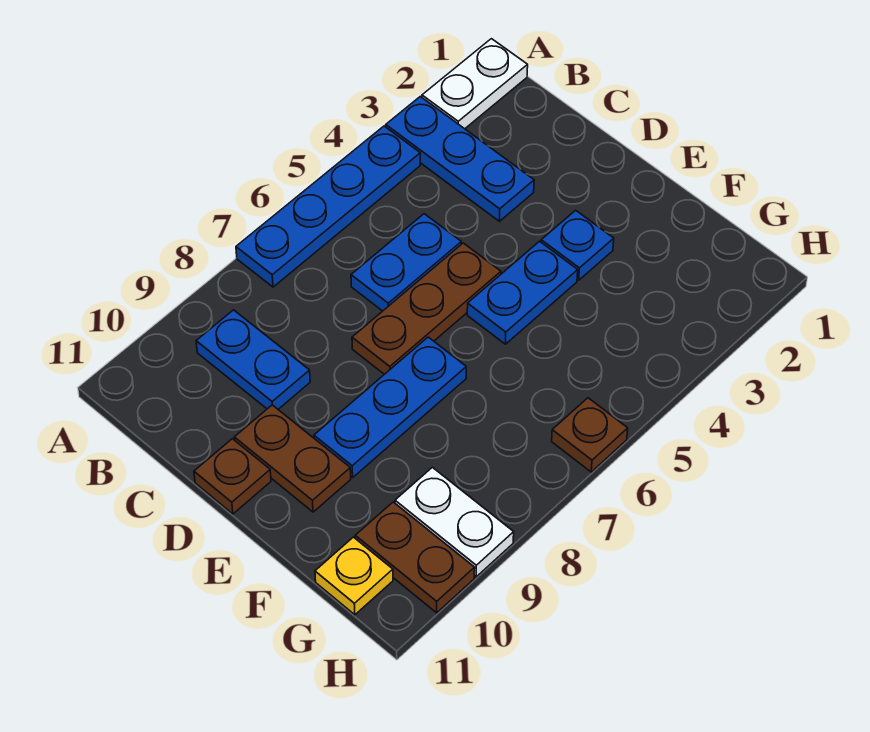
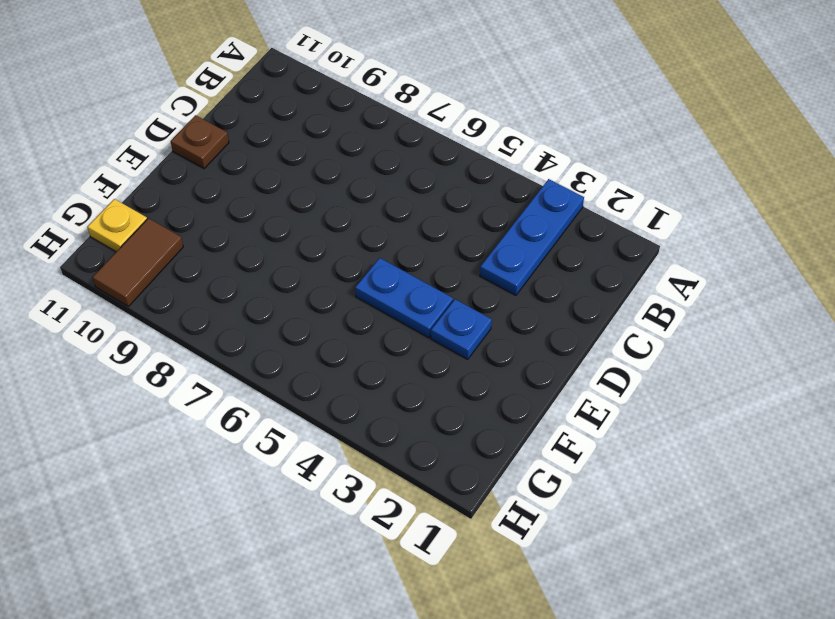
brown 1x2 tile [93,218,183,306] -> brown 1x2 plate [355,502,475,613]
none -> white 1x2 plate [422,39,528,129]
none -> blue 1x4 plate [236,126,420,287]
none -> blue 1x2 plate [196,310,310,409]

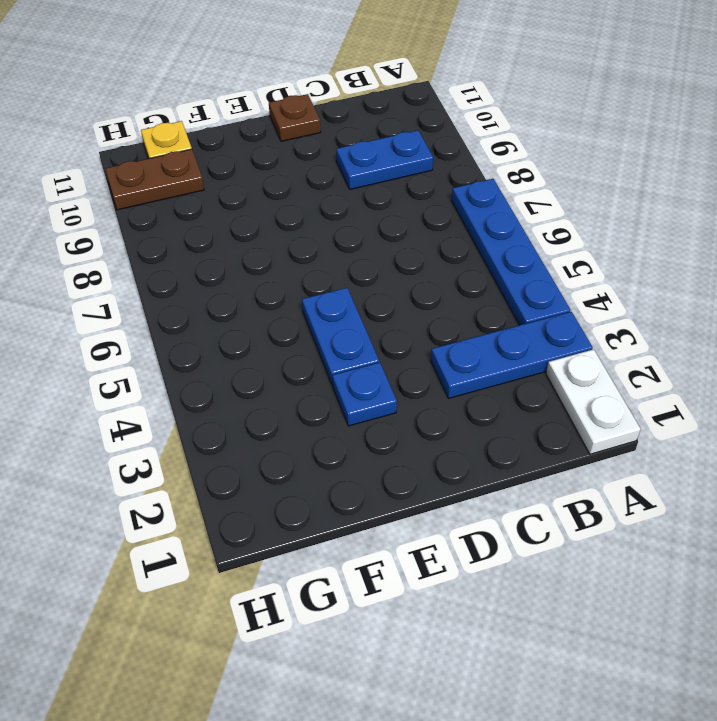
none -> blue 1x2 plate [351,214,461,311]
none -> brown 1x3 plate [352,243,501,374]
none -> brown 1x2 plate [234,405,351,512]

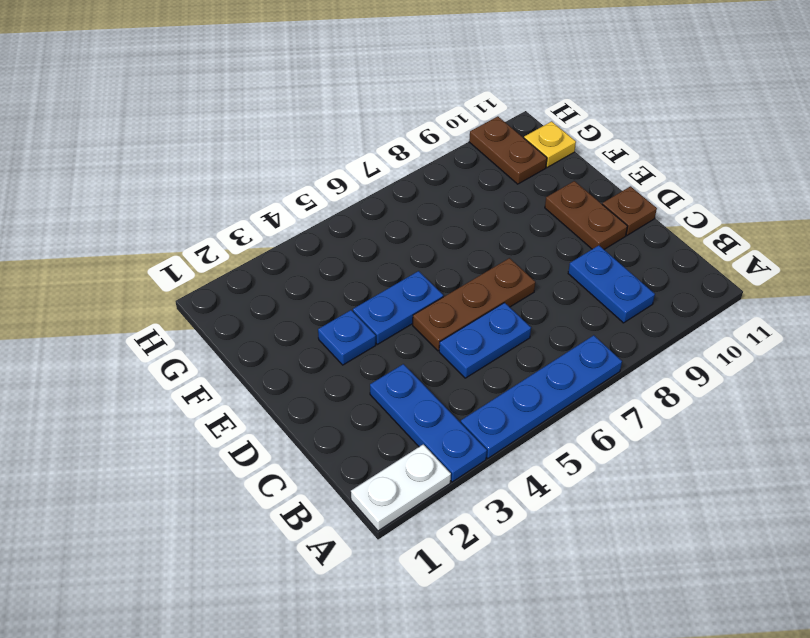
none -> blue 1x3 plate [314,337,466,477]
none -> white 1x2 plate [395,467,514,577]
none -> brown 1x1 plate [552,398,628,472]

